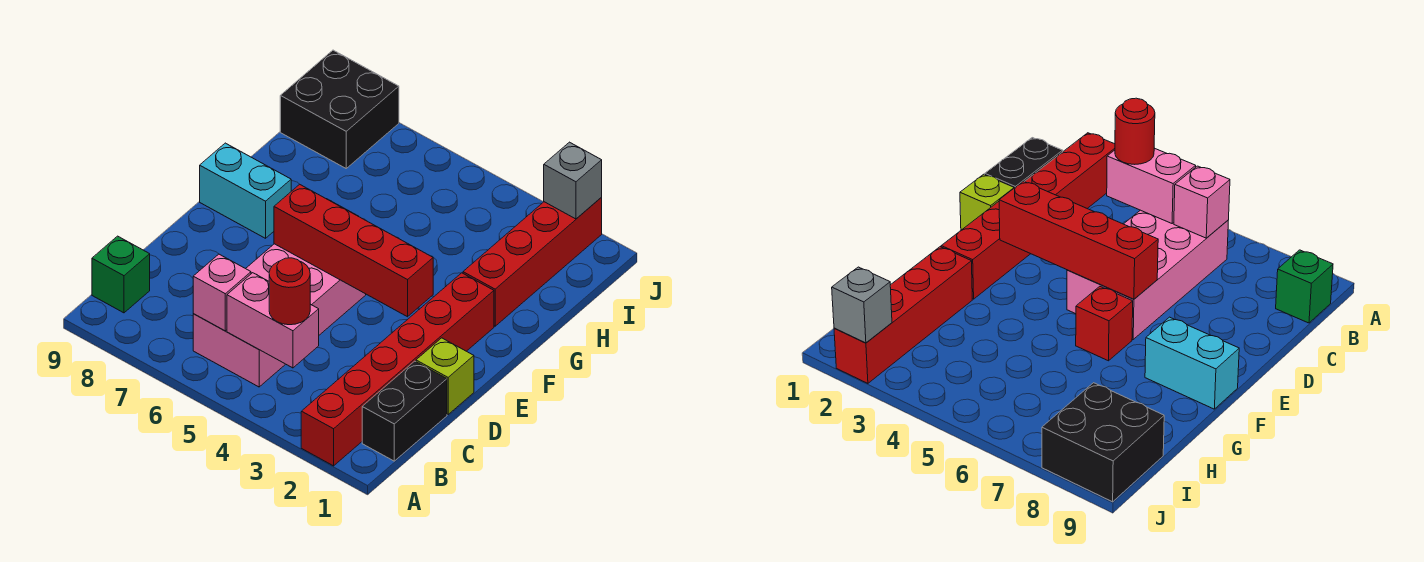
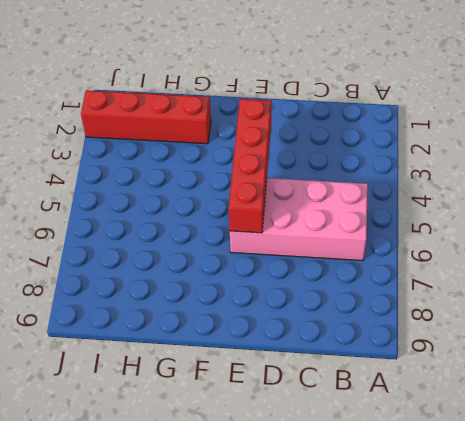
none -> red 1x6 brick [301,273,494,466]
none -> black 1x2 brick [362,361,447,461]
none -> green 1x1 brick [92,236,150,313]

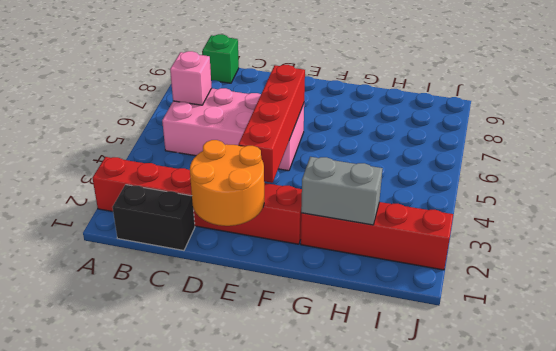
orange 2x2 round brick [190,140,264,226] -> none
grey 1x2 brick [301,157,383,225] -> none
none -> lime 1x1 brick [416,338,474,414]
none -> red 1x1 brick [1076,287,1133,361]
none -> cyan 1x2 brick [200,143,291,238]

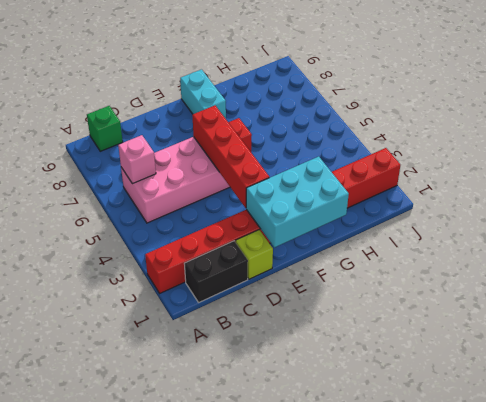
cyan 2x3 brick [246,157,349,247] -> none
none -> black 2x2 brick [280,50,399,168]
none -> pink 1x2 brick [227,273,319,368]
none -> grey 1x1 brick [544,142,602,219]

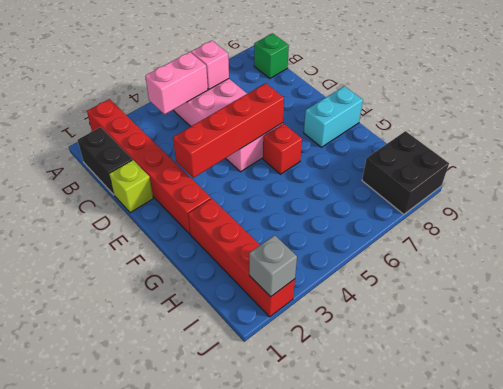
none -> red 1x1 round brick [269,258,310,325]

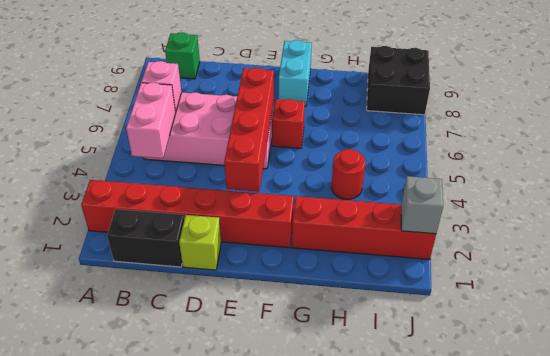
red 1x1 round brick [331,149,365,199] -> red 1x1 round brick moved to [269,258,310,325]

